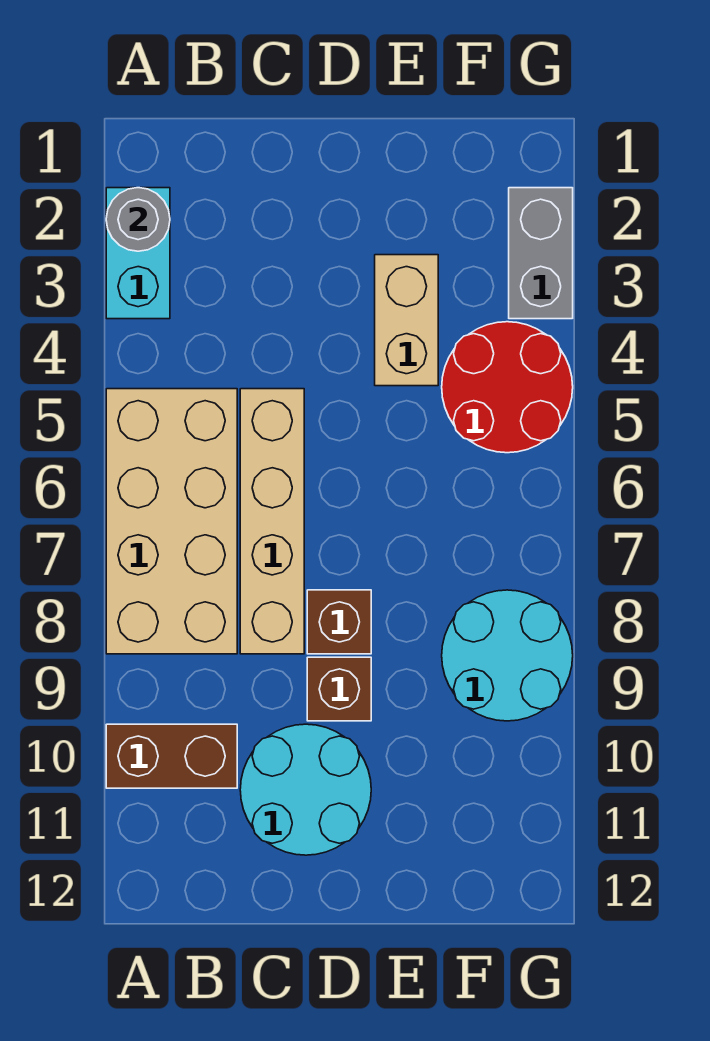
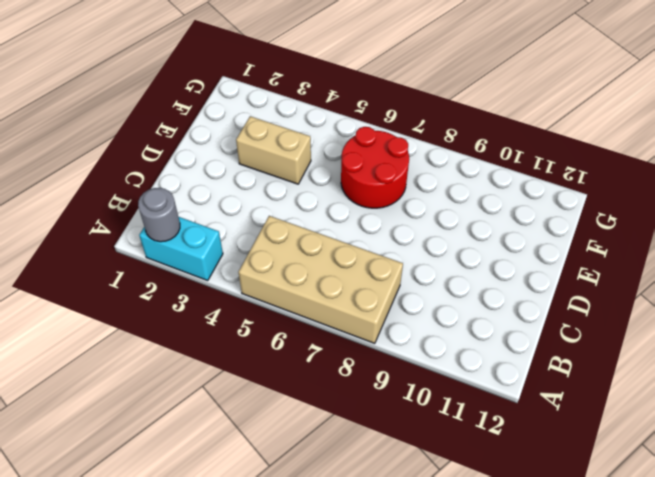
red 2x2 round brick [341,127,409,208] -> red 2x2 round brick moved to [442,322,573,453]
none -> brown 1x2 brick [106,724,237,788]
none -> tan 1x4 brick [240,389,304,654]
none -> cyan 2x2 round brick [240,724,371,855]

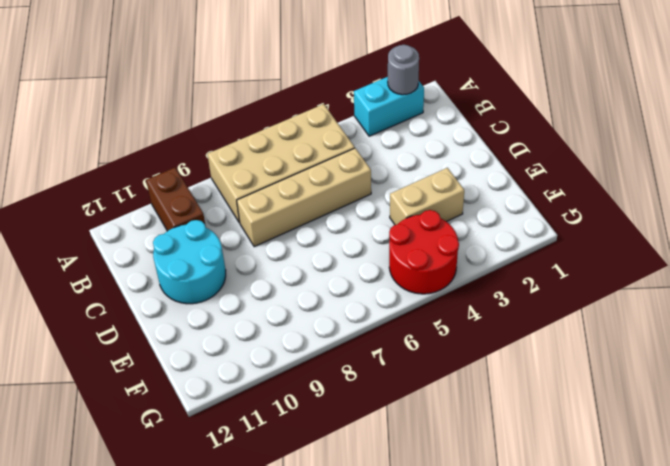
none -> brown 1x1 brick [307,590,371,654]
none -> brown 1x1 brick [307,657,371,721]
none -> cyan 2x2 round brick [442,590,573,721]

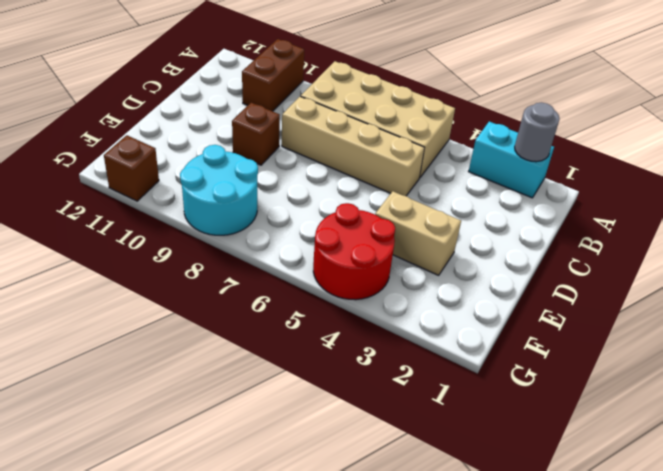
brown 1x1 brick [104,135,159,201] -> brown 1x1 brick moved to [307,590,371,654]
none -> cyan 2x2 round brick [240,724,371,855]
none -> grey 1x2 brick [509,188,573,319]

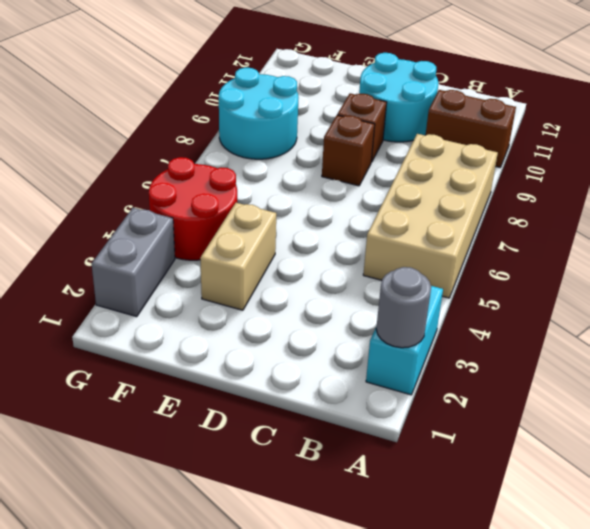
none -> tan 1x4 brick [240,389,304,654]

